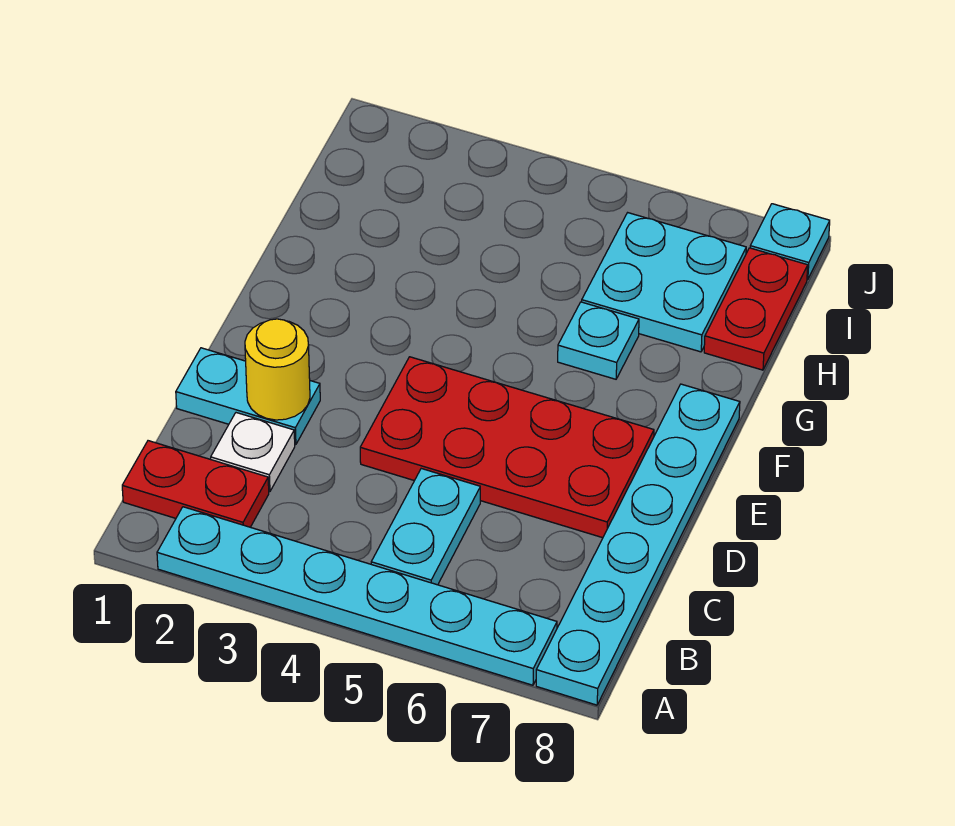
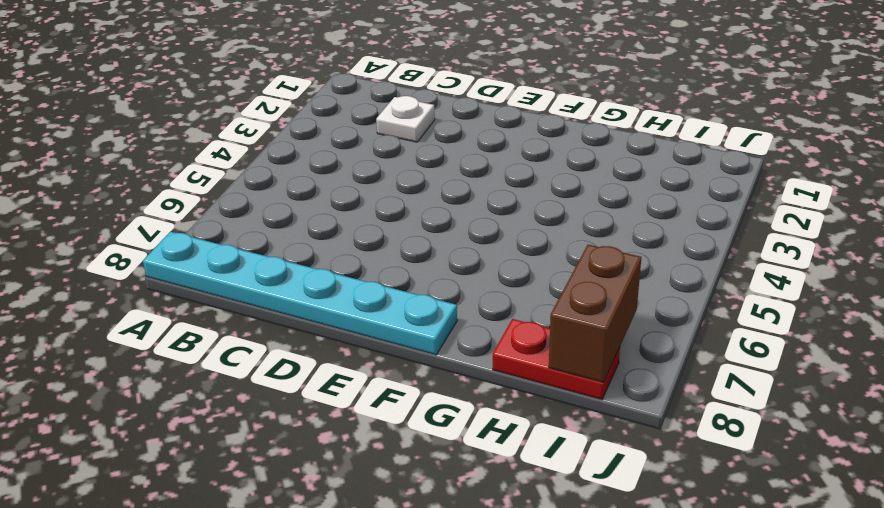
brown 1x2 brick [549,245,641,382] -> none
none -> cyan 1x6 plate [157,507,557,685]
none -> red 1x2 plate [122,441,269,527]
none -> cyan 1x2 plate [371,469,480,585]

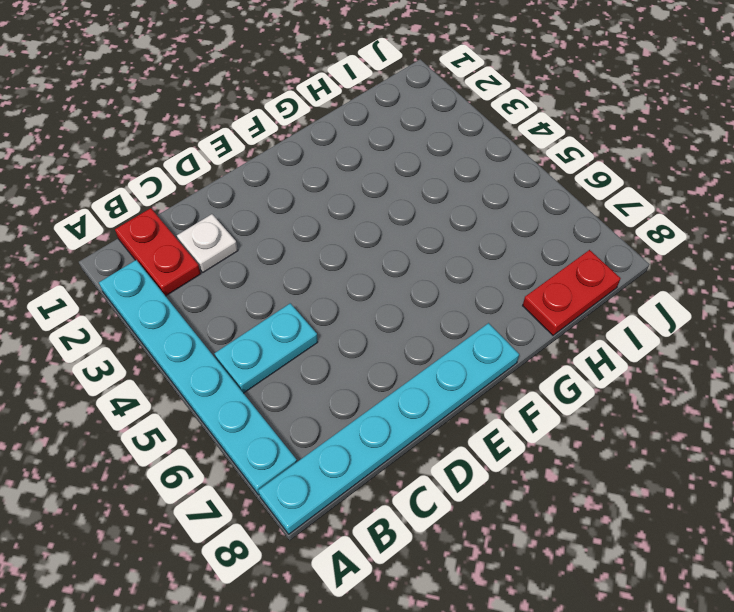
none -> cyan 1x2 plate [176,348,320,445]
none -> red 2x4 plate [360,357,654,538]
none -> cyan 1x1 plate [558,302,639,379]

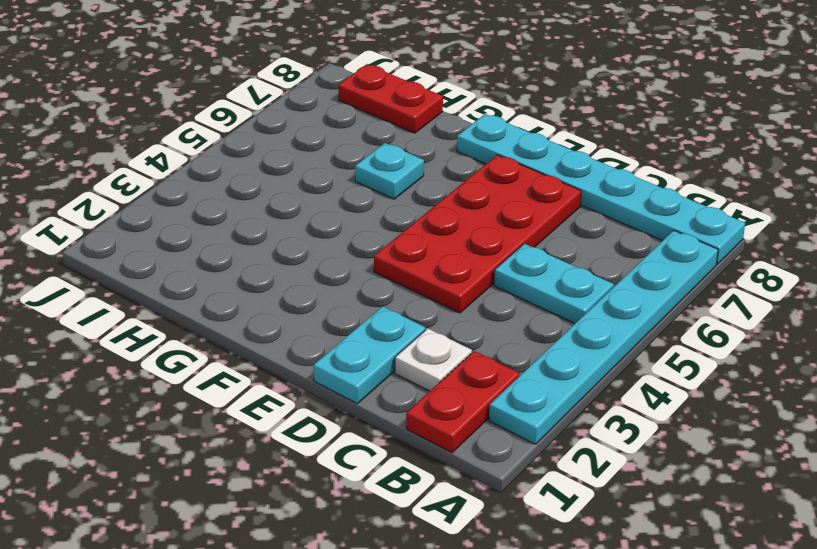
none -> cyan 2x2 plate [582,213,746,352]
none -> cyan 1x1 plate [750,204,830,280]
none -> yellow 1x1 round brick [245,319,310,420]

